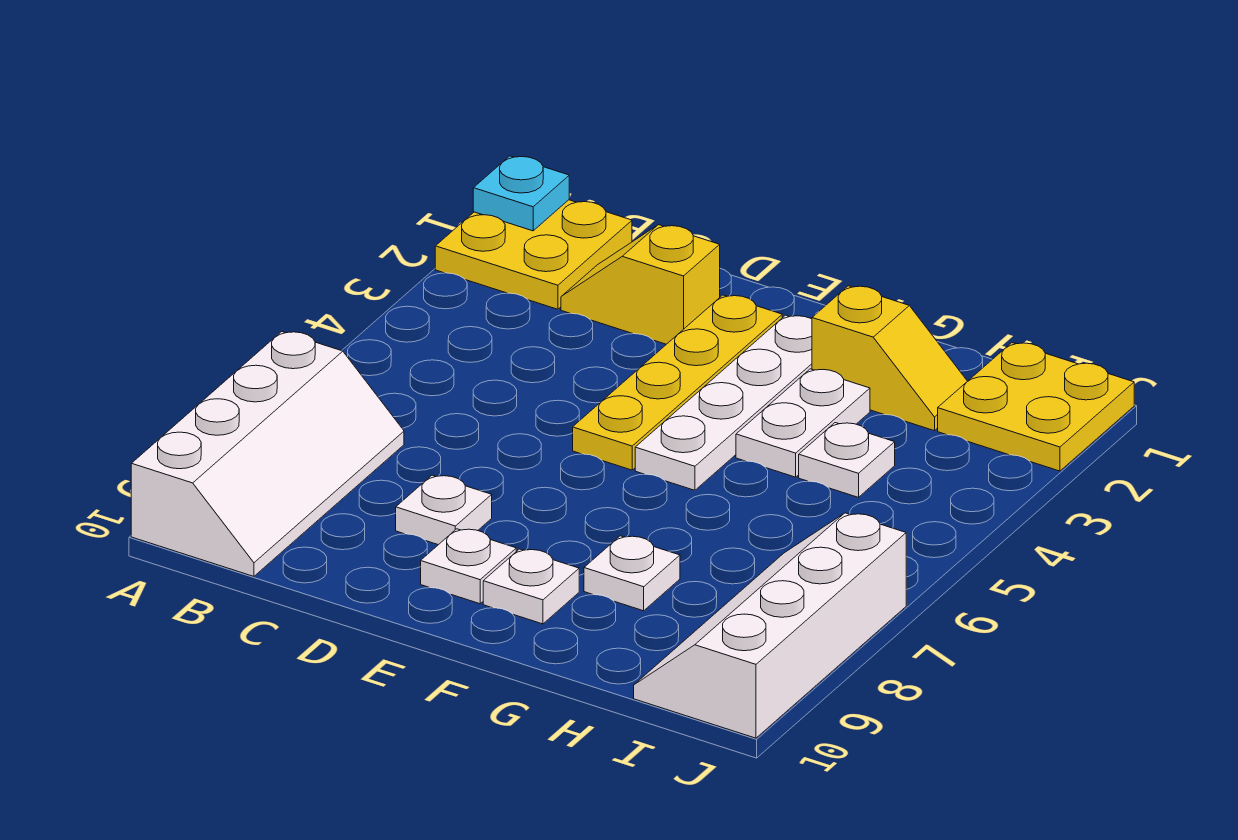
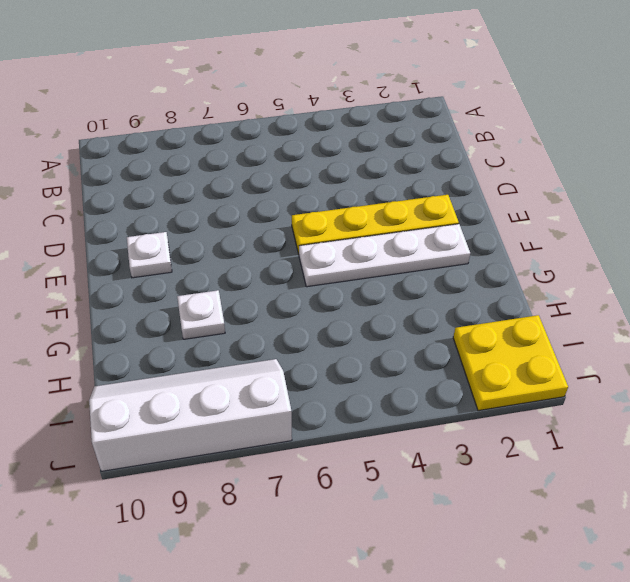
none -> yellow 2x2 plate [435,200,632,309]
none -> white 2x4 slope [131,332,404,576]
none -> yellow 1x2 slope [561,225,720,344]

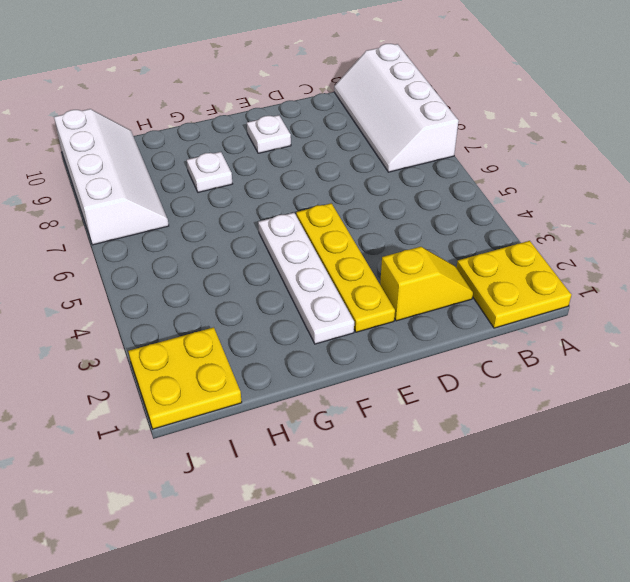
none -> white 1x1 plate [396,475,492,545]
none -> white 1x1 plate [483,549,579,624]
none -> yellow 1x2 slope [812,286,967,431]

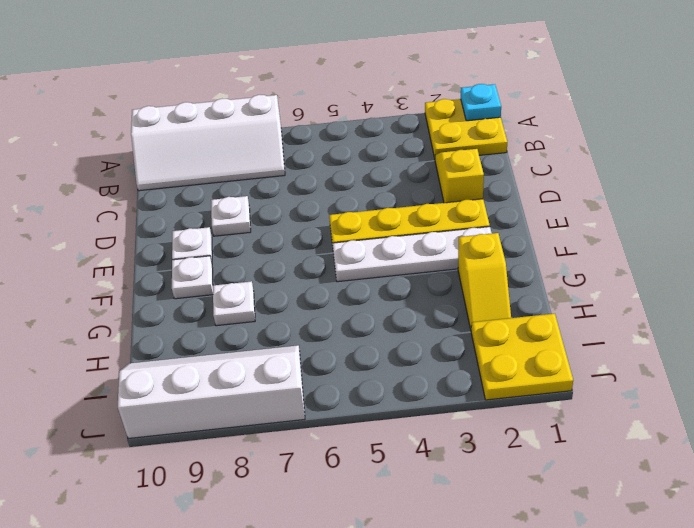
none -> white 1x2 plate [736,369,870,477]
none -> white 1x1 plate [799,423,895,497]

